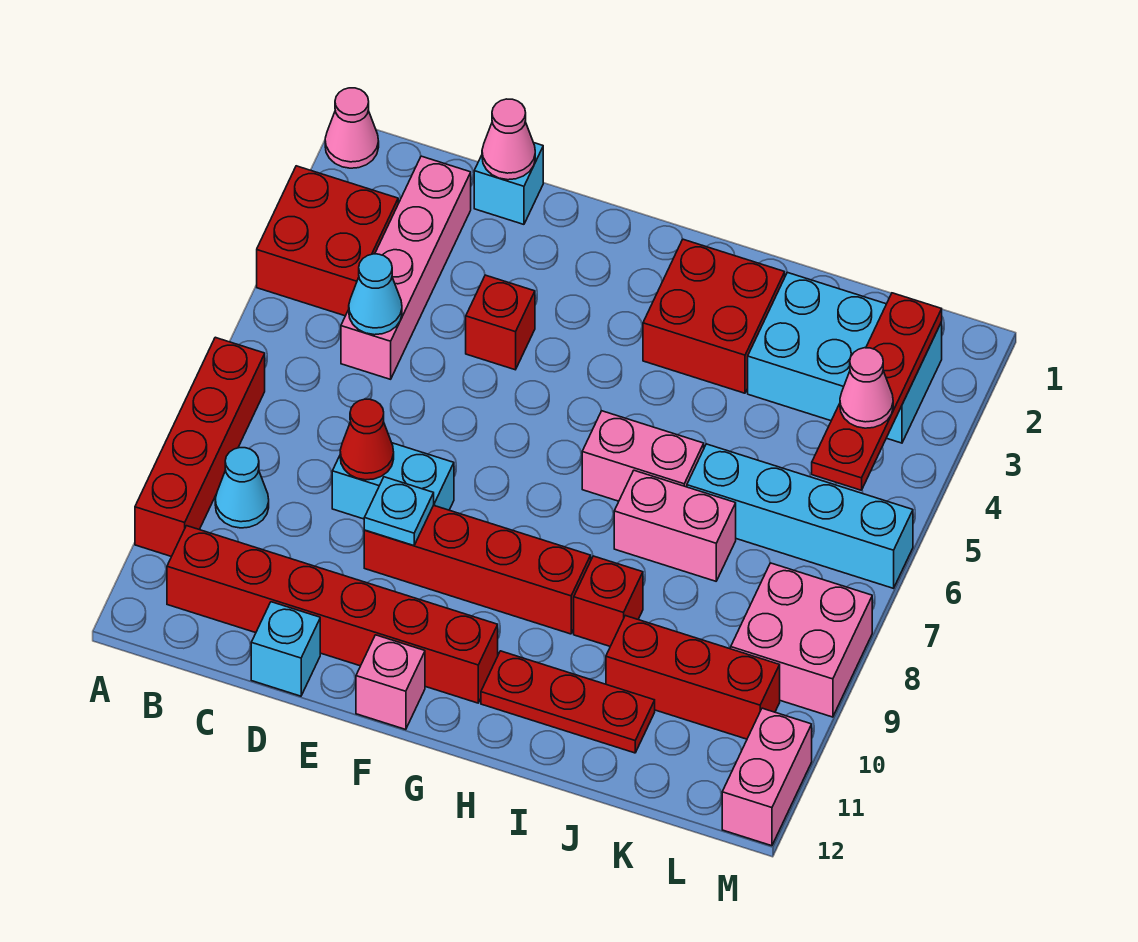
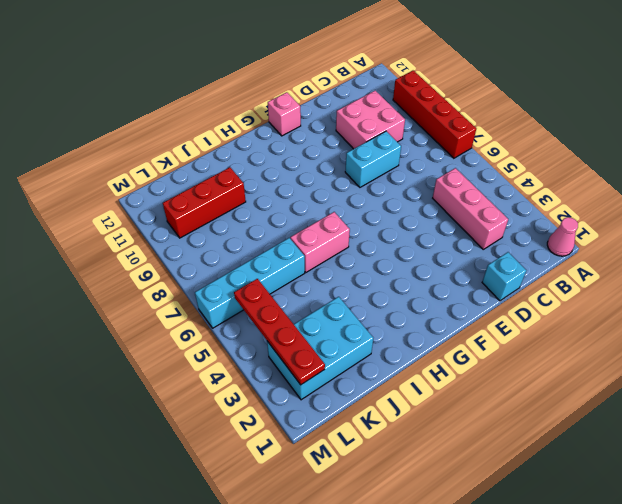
pink 1x3 brick [433,168,508,249] -> pink 1x4 brick [341,156,471,379]
pink 2x2 brick [336,91,405,149] -> pink 2x2 brick moved to [731,563,872,717]
none -> red 2x2 brick [257,166,398,316]
none -> cyan 1x1 cone [215,448,269,528]
none -> red 1x6 brick [167,526,498,703]

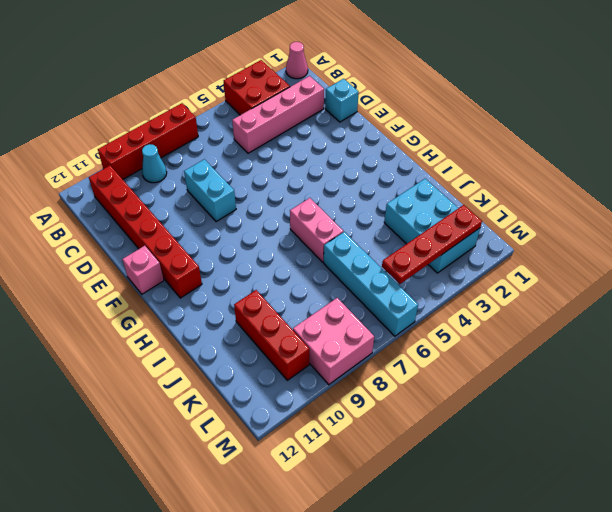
none -> cyan 1x1 brick [251,602,320,696]
none -> red 1x1 brick [466,275,535,370]
none -> red 1x4 brick [364,505,591,634]

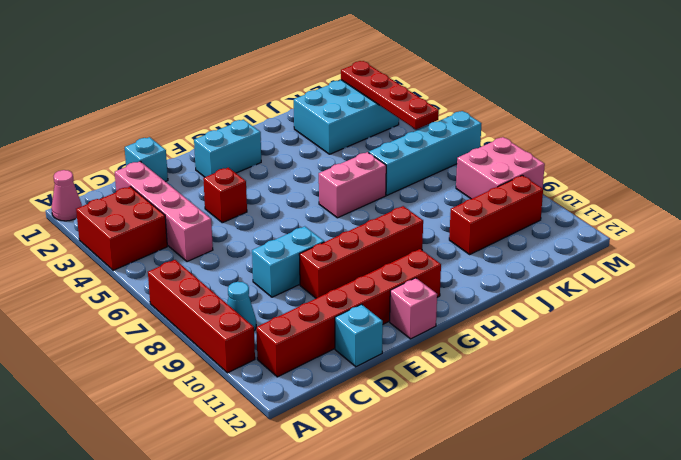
cyan 1x2 brick [194,120,261,177] -> none
none -> red 2x2 brick [643,239,785,393]
none -> red 1x3 plate [481,651,655,753]
none -> pink 1x2 brick [614,470,736,581]

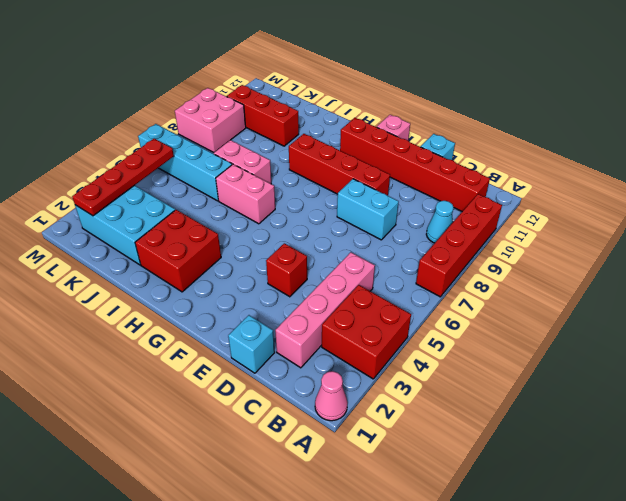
none -> red 1x3 plate [481,651,655,753]
none -> red 1x1 brick [574,556,643,646]
none -> pink 1x2 brick [722,708,812,846]

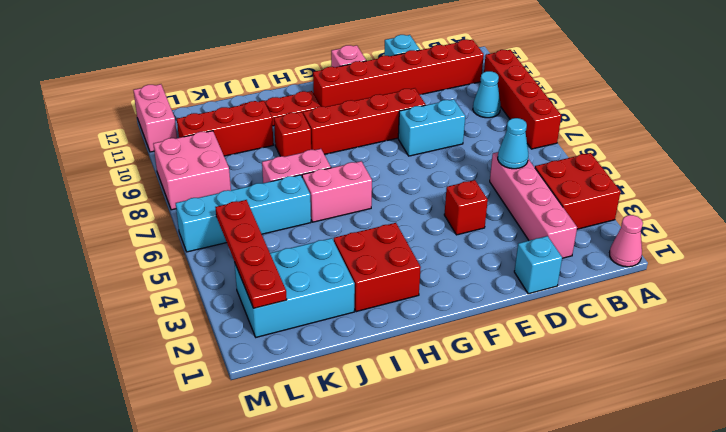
none -> pink 1x1 cone [482,99,535,180]
none -> red 1x1 cone [340,399,394,480]
none -> cyan 1x1 plate [364,477,434,546]

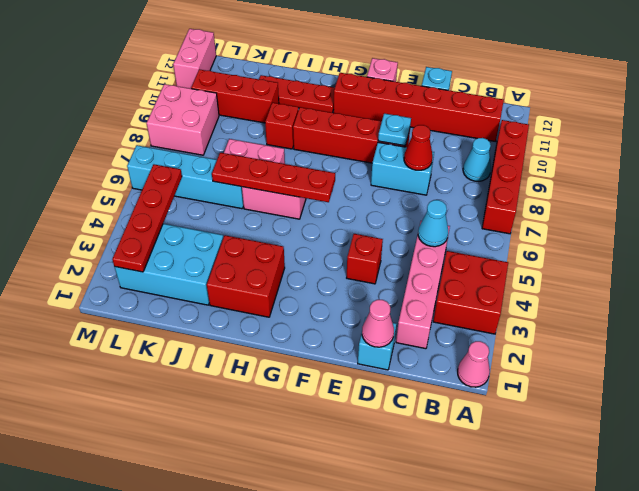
red 1x4 plate [212,153,335,202] -> none
none -> pink 1x1 cone [840,348,893,428]

